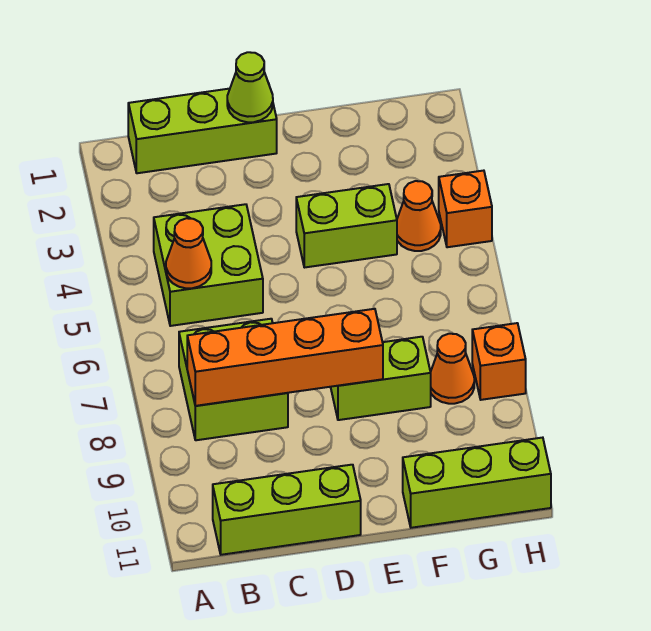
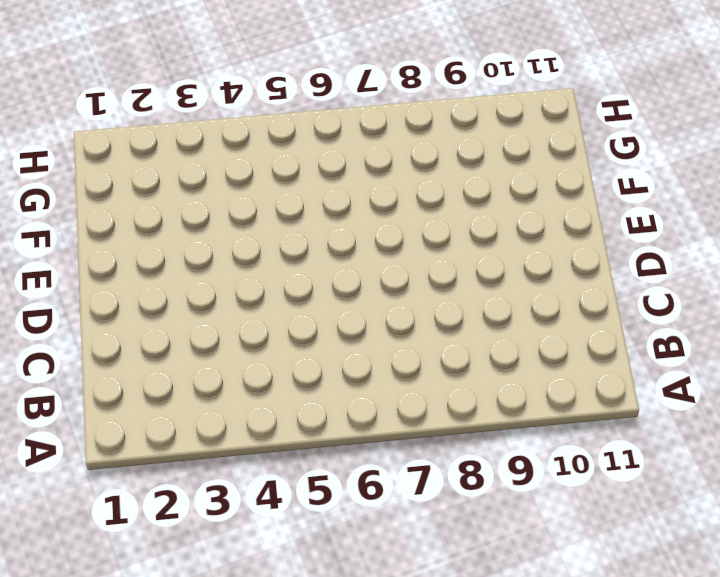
none -> lime 1x3 brick [128,89,277,173]
none -> lime 2x2 brick [154,204,263,326]
none -> lime 2x2 brick [179,319,288,440]

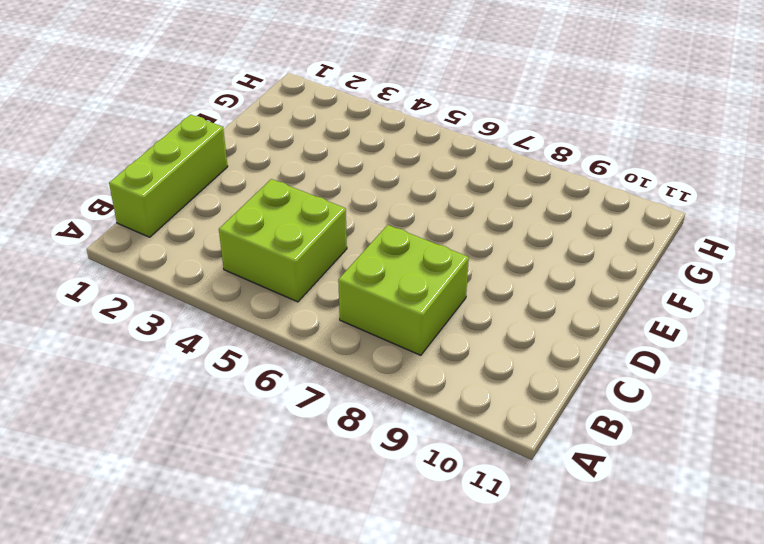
none -> lime 1x3 brick [213,465,361,555]
none -> lime 1x2 brick [296,184,397,268]
none -> lime 1x2 brick [331,337,431,420]

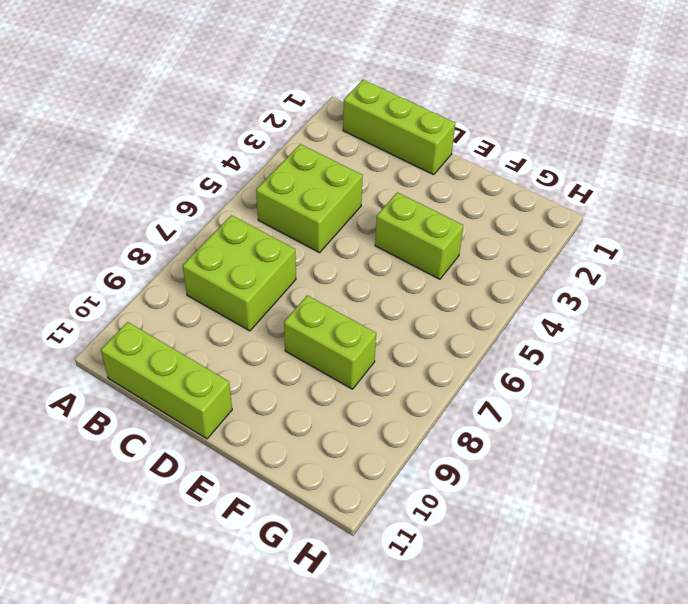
none -> lime 1x3 brick [403,438,551,528]
none -> orange 1x1 cone [397,181,441,251]
none -> orange 1x1 cone [431,334,474,404]

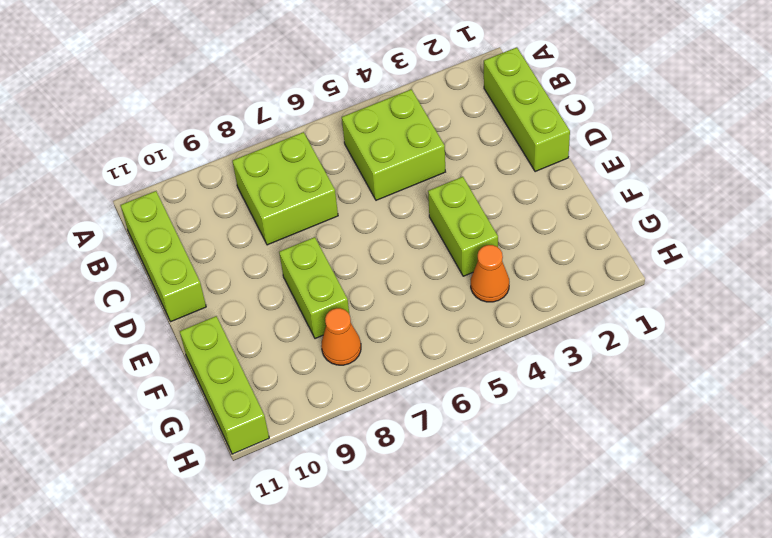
none -> orange 1x1 brick [439,171,492,247]
none -> orange 1x1 brick [472,323,526,400]
none -> orange 1x1 cone [166,218,211,288]

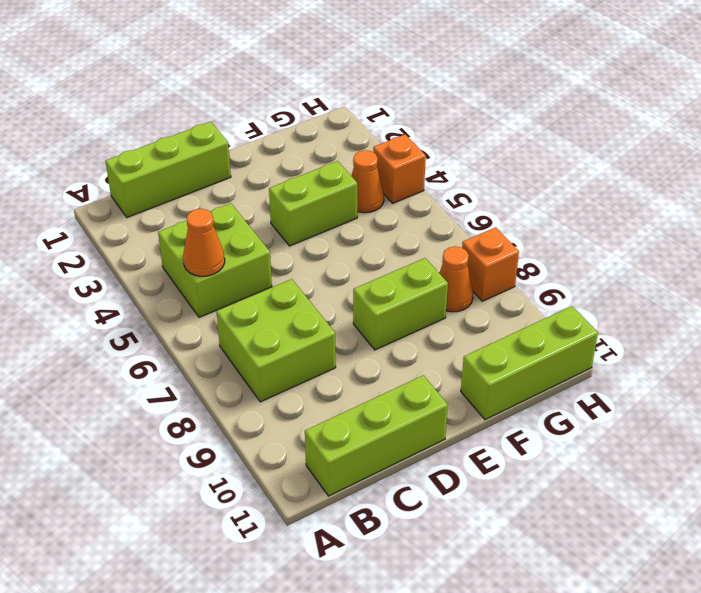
none -> orange 1x4 brick [187,309,383,406]
none -> lime 1x1 cone [227,52,273,122]

